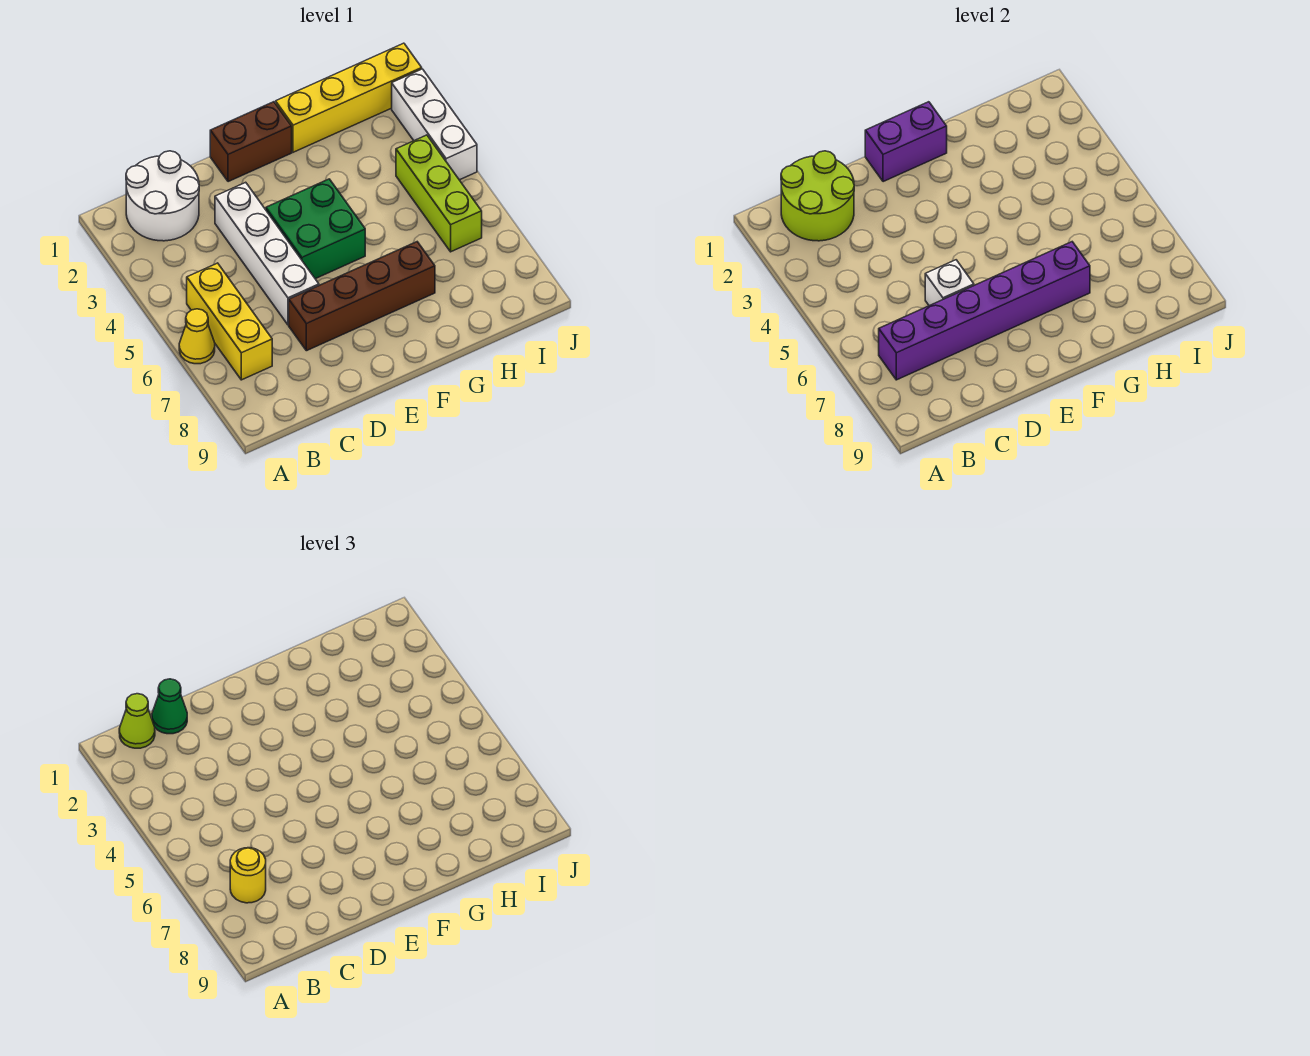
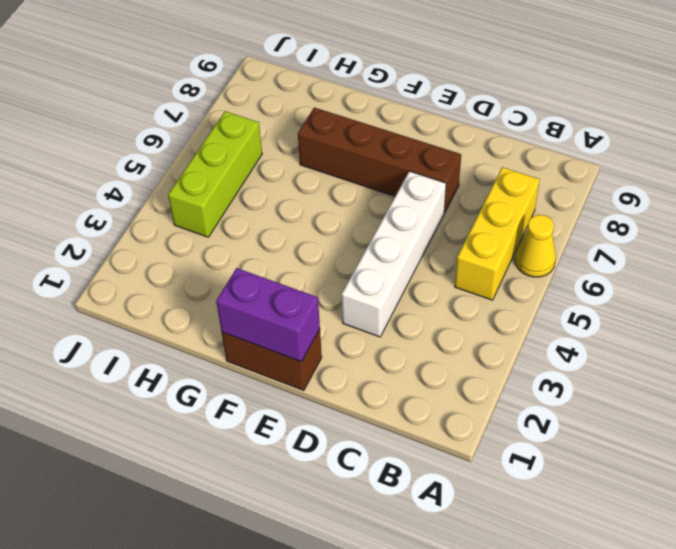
none -> white 2x2 round brick [126,151,199,241]
none -> green 2x2 brick [266,179,365,279]
none -> yellow 1x4 brick [276,43,422,152]

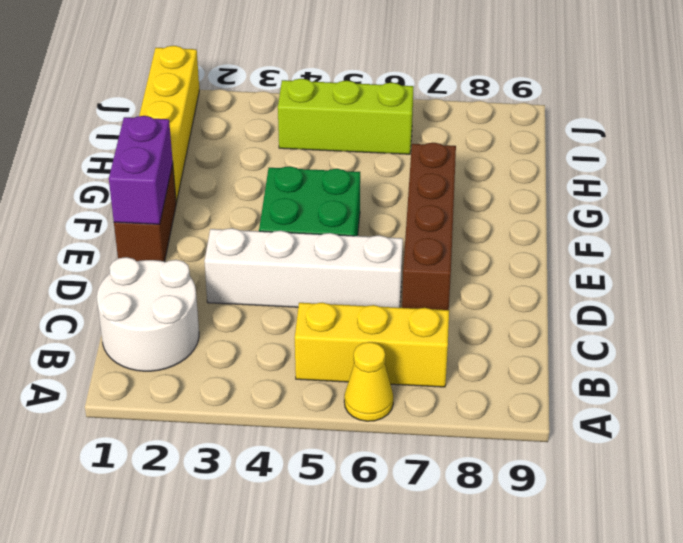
none -> white 1x3 brick [392,69,477,180]
none -> lime 2x2 round brick [781,151,854,241]
none -> purple 1x6 brick [879,242,1090,380]

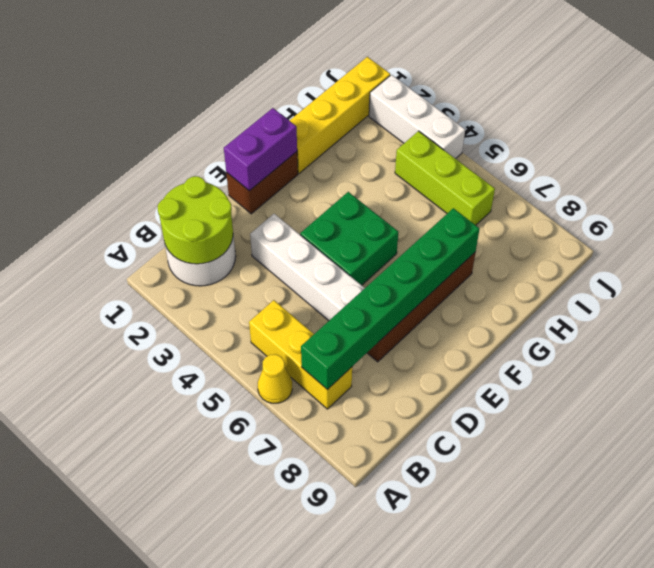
green 1x6 brick [301,208,480,390] -> purple 1x6 brick [879,242,1090,380]
none -> white 1x1 brick [925,260,974,306]
none -> lime 1x1 cone [119,694,155,748]
none -> yellow 1x1 round brick [230,848,266,903]

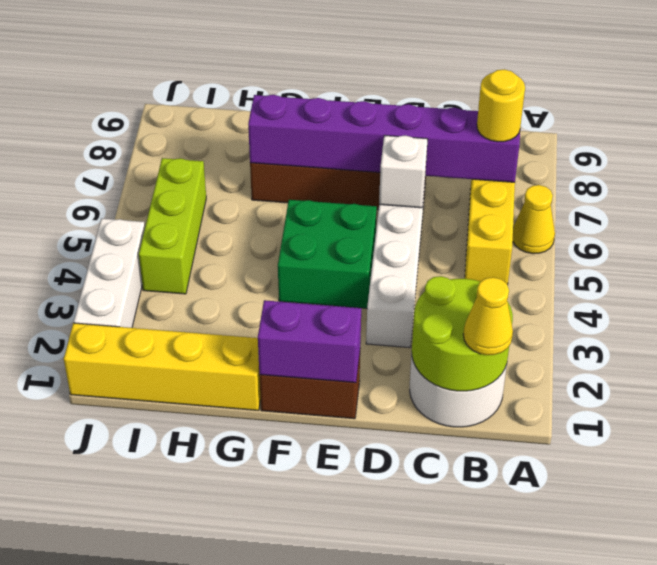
yellow 1x1 cone [463,277,513,355] -> lime 1x1 cone [119,694,155,748]
none -> green 1x1 cone [152,679,187,734]

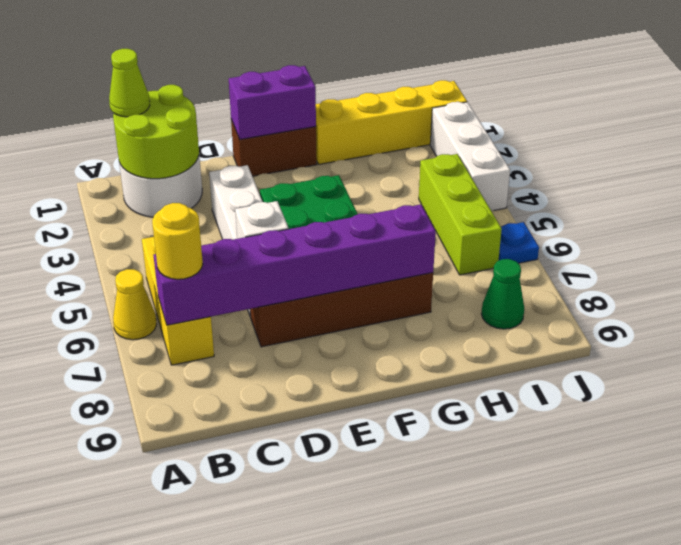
green 1x1 cone [481,259,524,329] -> green 1x1 cone moved to [152,679,187,734]
blue 1x1 plate [499,222,539,263] -> none

